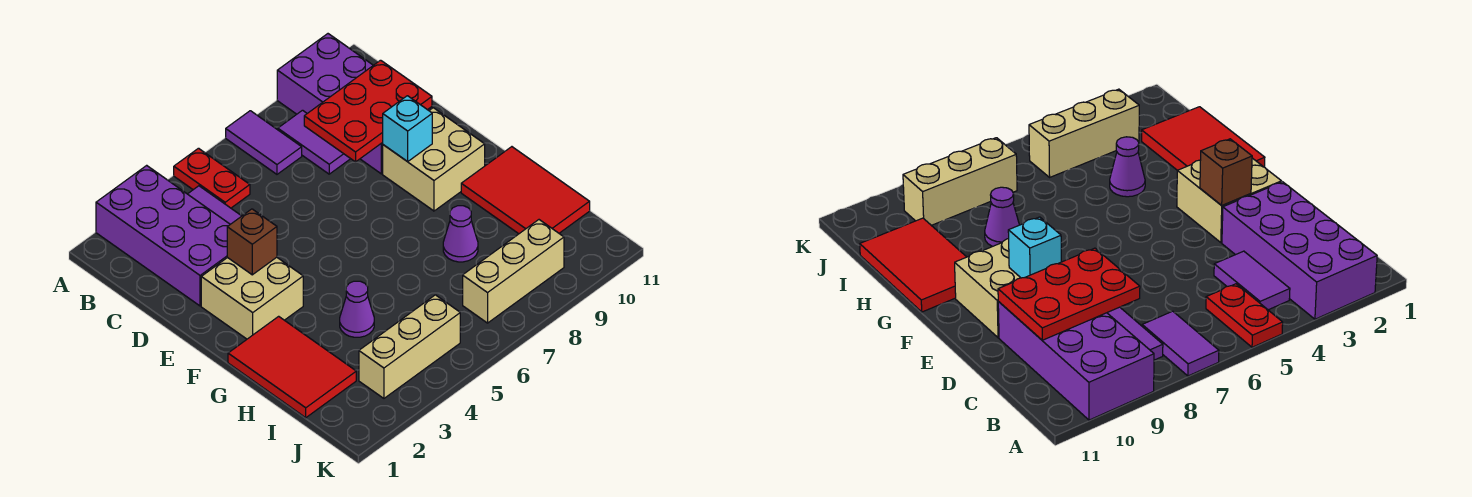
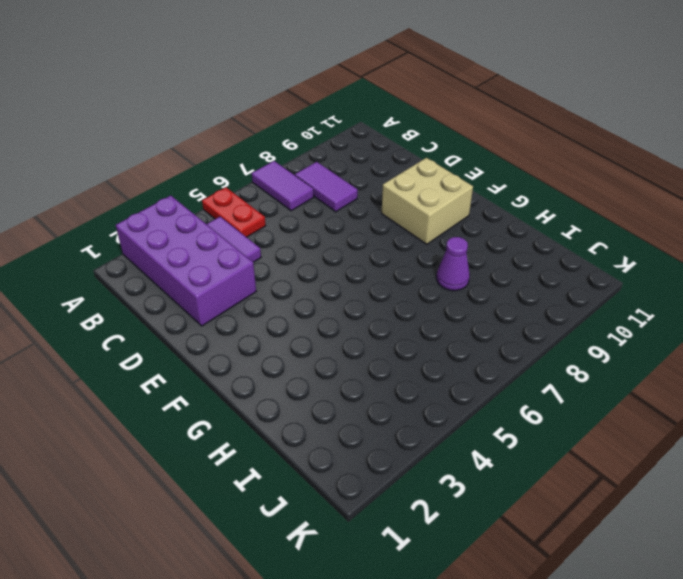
none -> purple 2x4 brick [277,34,432,174]
none -> tan 2x2 brick [201,257,303,339]
none -> red 2x3 tile [228,316,356,418]

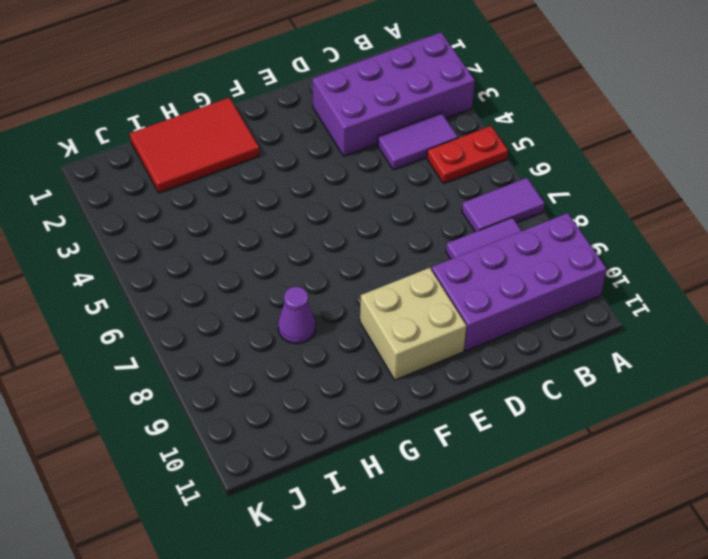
none -> tan 2x2 brick [201,257,303,339]
none -> red 2x3 tile [461,147,590,234]
none -> purple 1x1 cone [340,281,374,337]

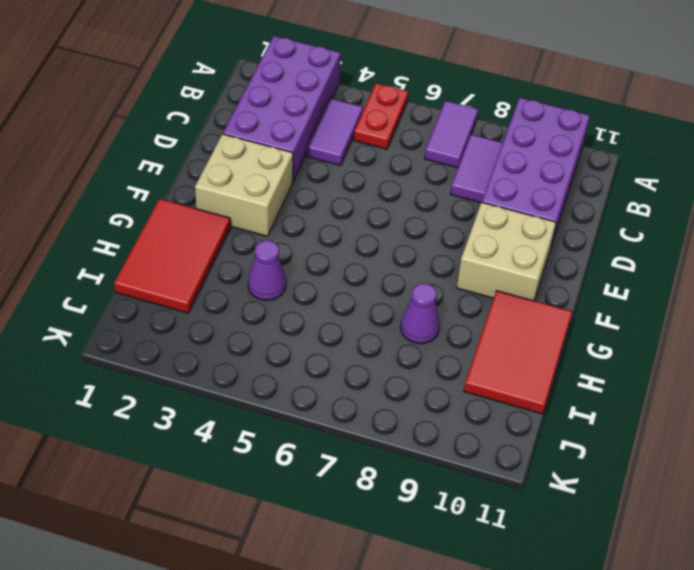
none -> tan 1x3 brick [359,295,460,398]
none -> tan 1x3 brick [463,220,564,323]
none -> red 2x3 plate [304,60,432,162]

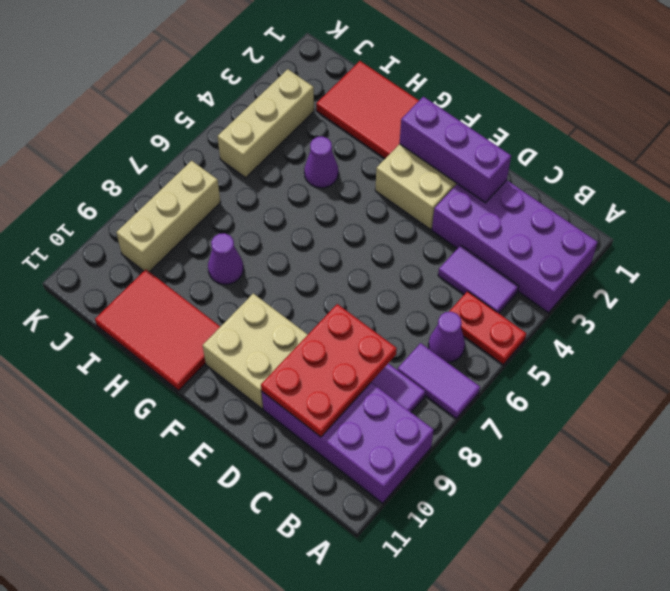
purple 1x1 cone [428,312,465,362] -> none
purple 1x3 brick [400,97,511,203] -> none
none -> brown 1x1 brick [227,209,277,275]
none -> cyan 1x1 brick [382,96,432,162]

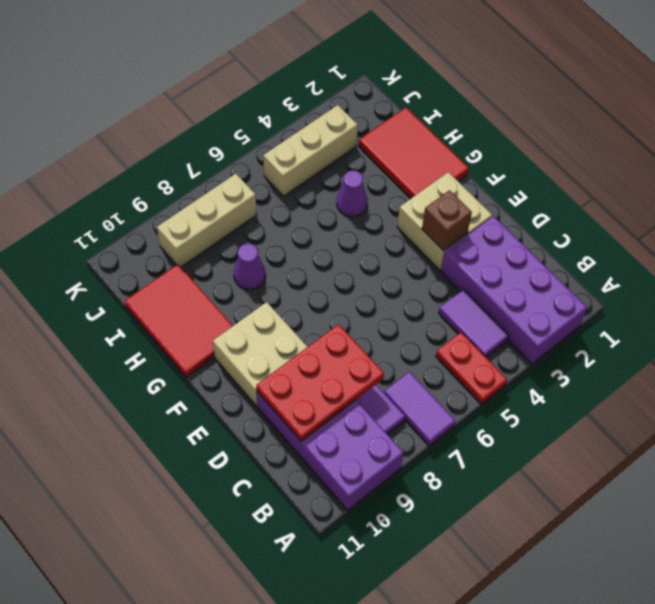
none -> cyan 1x1 brick [382,96,432,162]

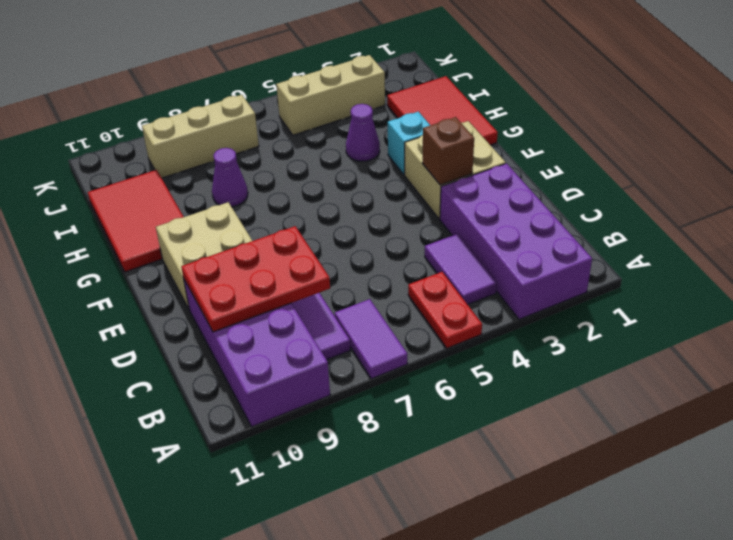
cyan 1x1 brick [388,112,430,175] -> cyan 1x1 brick moved to [382,96,432,162]

